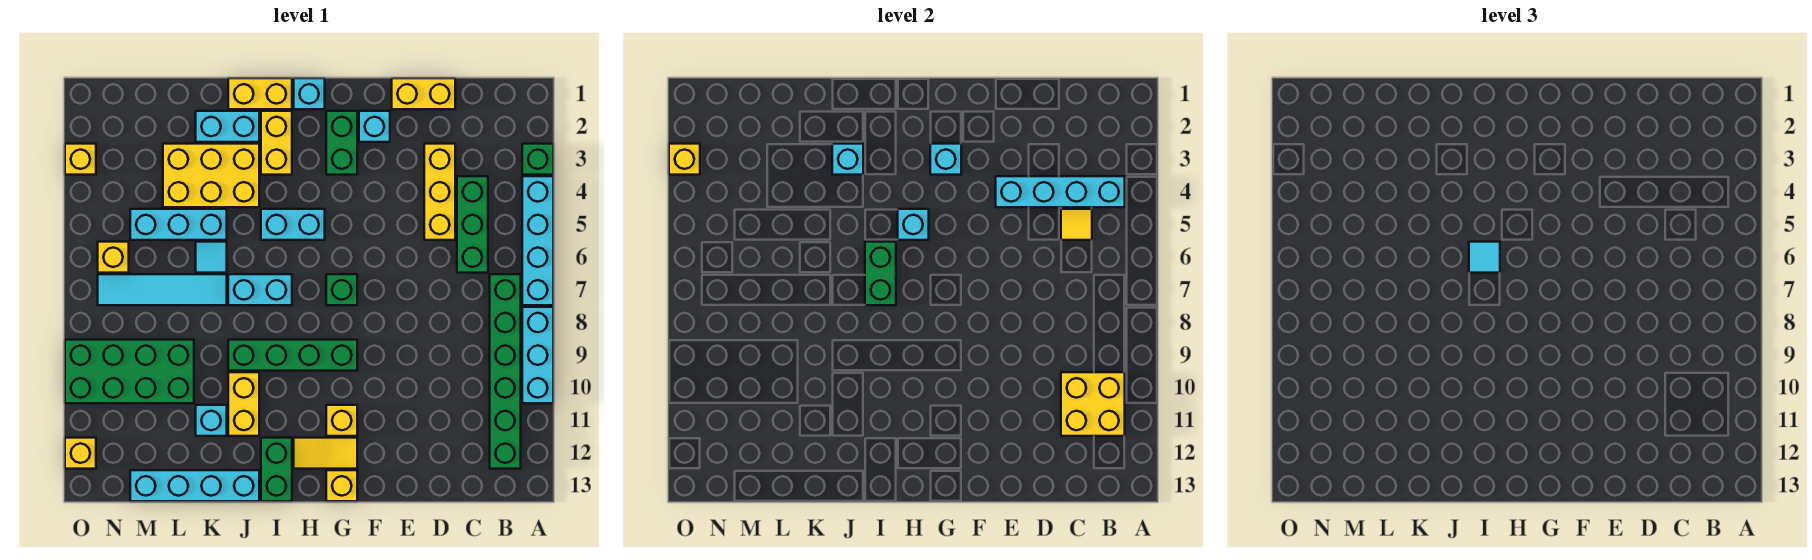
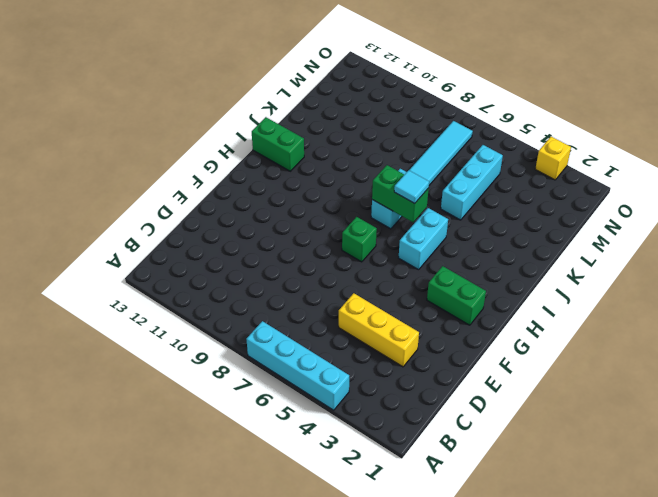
none -> green 1x1 brick [522,144,553,175]
none -> cyan 1x3 brick [522,307,553,403]
none -> green 1x6 brick [490,274,521,469]
none -> green 1x3 brick [457,176,488,273]

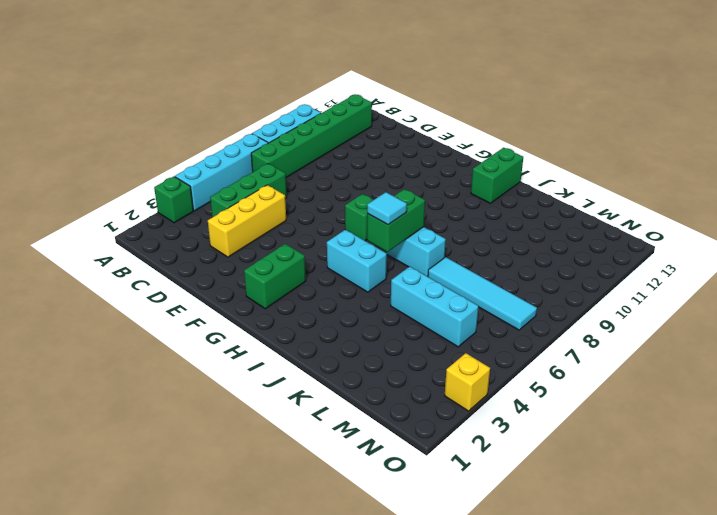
none -> yellow 1x2 brick [392,78,455,109]
none -> cyan 1x1 brick [359,111,390,142]
none -> green 1x4 brick [228,340,357,371]
none -> yellow 1x1 brick [326,405,357,436]

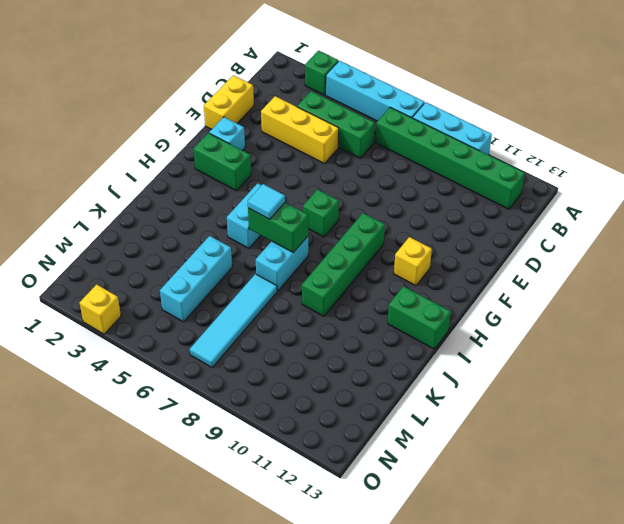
none -> yellow 1x2 tile [294,438,357,469]
none -> yellow 1x1 brick [326,470,357,501]
none -> cyan 1x1 brick [294,78,325,109]
none -> yellow 1x2 brick [228,78,292,109]

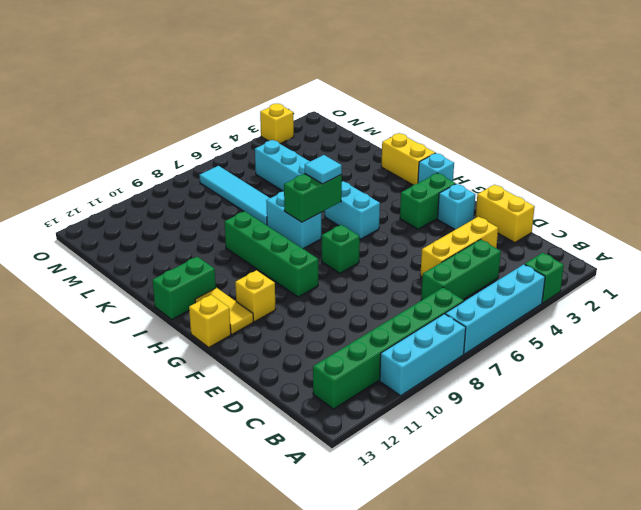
none -> yellow 1x2 brick [261,111,292,175]
none -> cyan 1x2 brick [196,111,259,142]
none -> yellow 2x3 brick [163,144,259,207]
none -> yellow 1x2 brick [228,372,259,436]

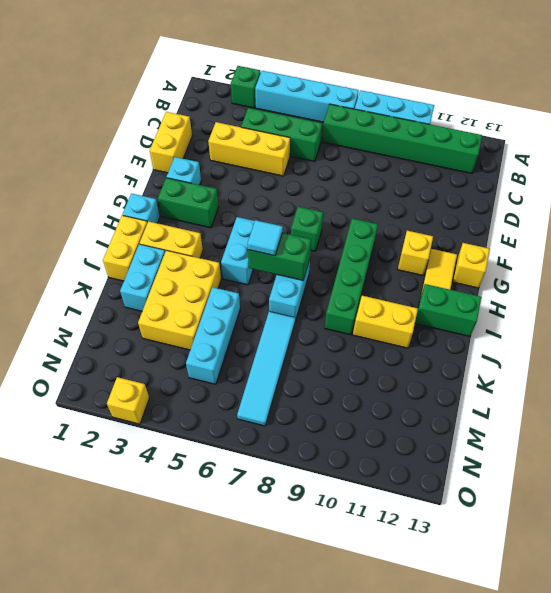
none -> cyan 1x4 brick [130,470,259,501]
none -> cyan 1x1 tile [196,242,227,273]
none -> cyan 1x1 brick [196,405,227,436]
none -> green 2x4 brick [65,340,194,403]

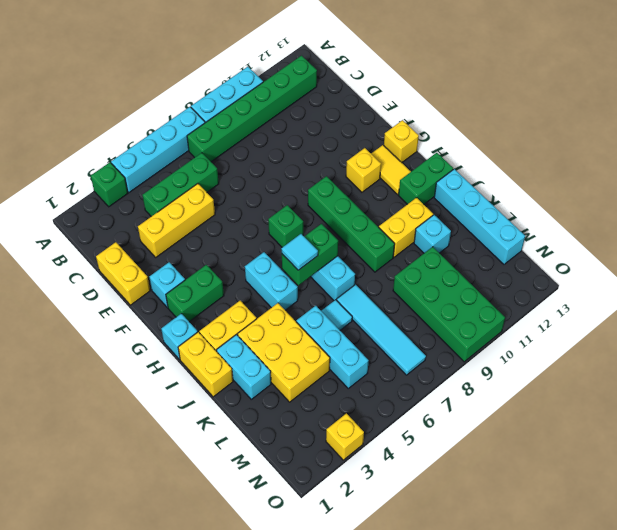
none -> yellow 1x1 brick [98,242,129,273]
none -> yellow 1x1 brick [65,438,96,469]
none -> cyan 1x4 brick [996,176,1125,207]
none -> yellow 2x2 brick [1061,372,1125,436]

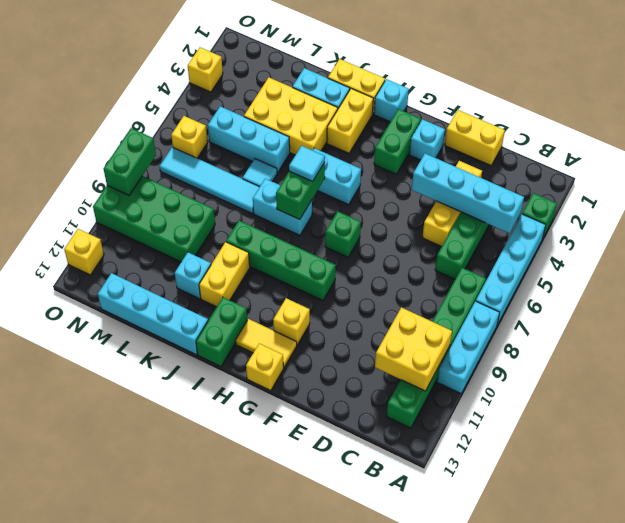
green 1x2 brick [104,128,156,195] -> none
none -> yellow 1x1 tile [1061,209,1092,240]
none -> cyan 1x1 brick [930,144,961,175]
none -> cyan 1x1 brick [898,209,929,240]
none -> cyan 1x1 brick [832,144,863,175]

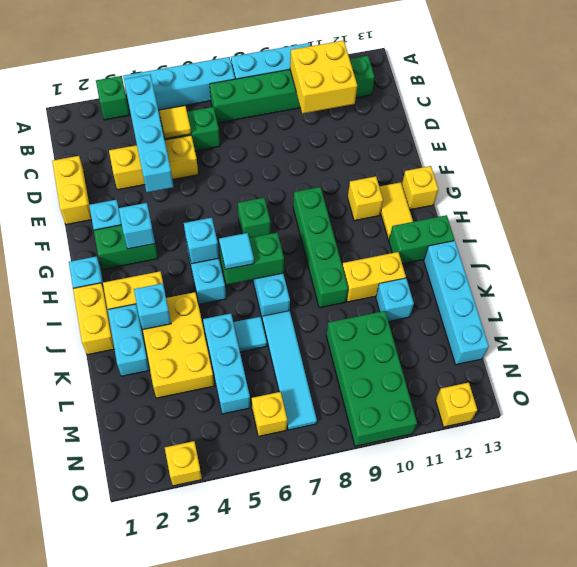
none -> yellow 1x1 brick [669,144,700,175]

